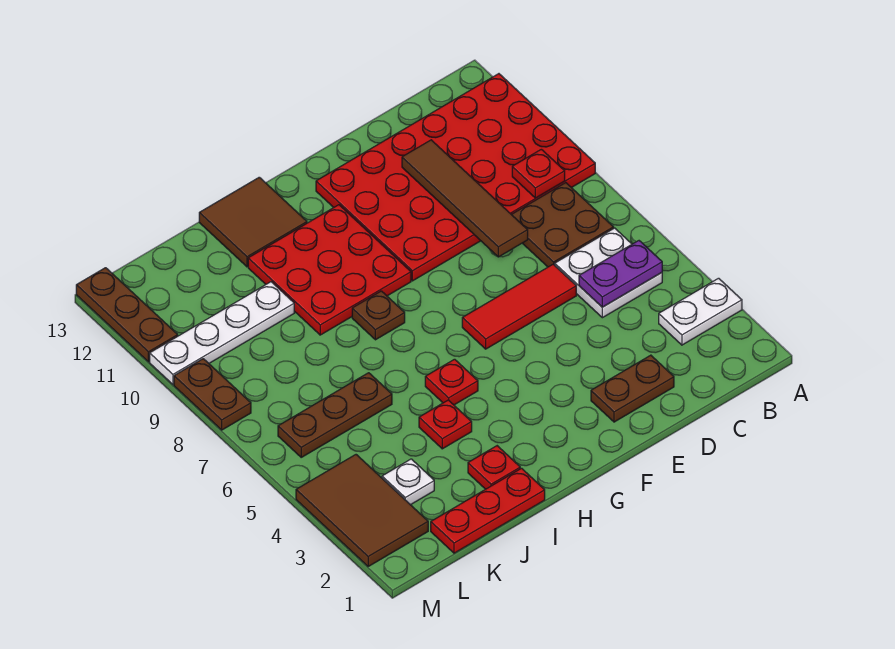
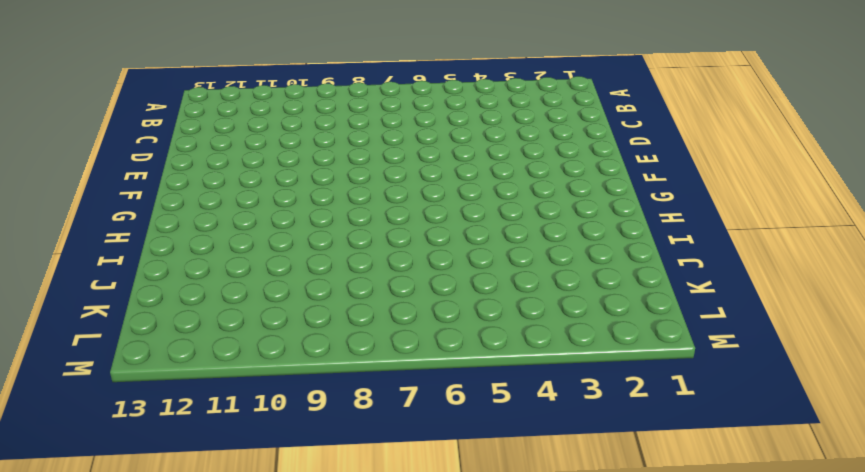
none -> white 1x2 plate [659,278,742,345]
none -> red 4x6 plate [316,74,595,281]
none -> white 2x2 plate [555,228,662,318]

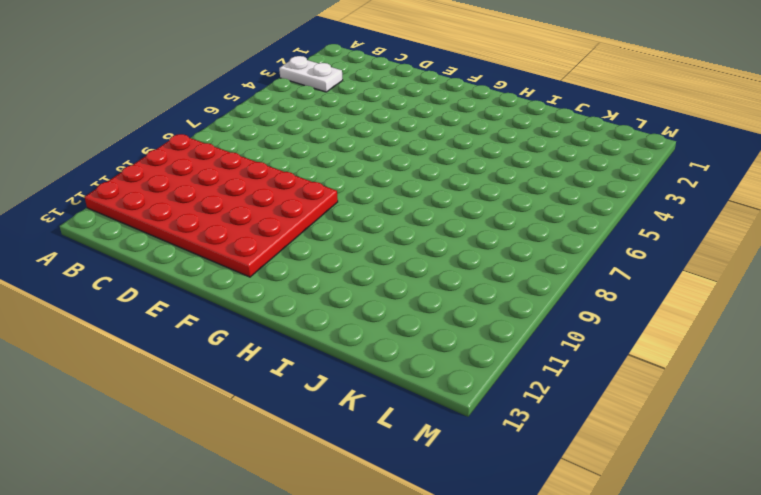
none -> white 2x2 plate [555,228,662,318]
none -> brown 2x2 plate [511,183,614,267]
none -> brown 1x2 plate [591,355,674,422]

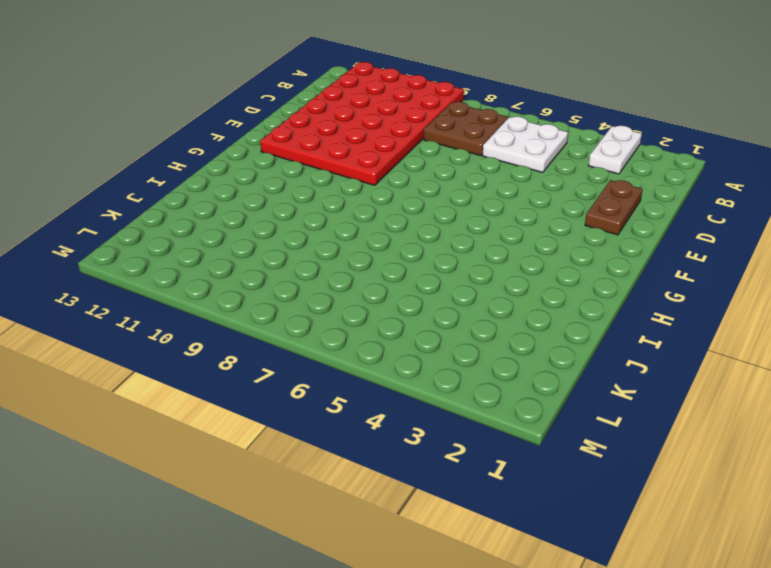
none -> red 1x3 tile [462,264,576,349]
none -> red 3x3 plate [248,205,411,335]
none -> red 1x1 plate [425,359,478,405]

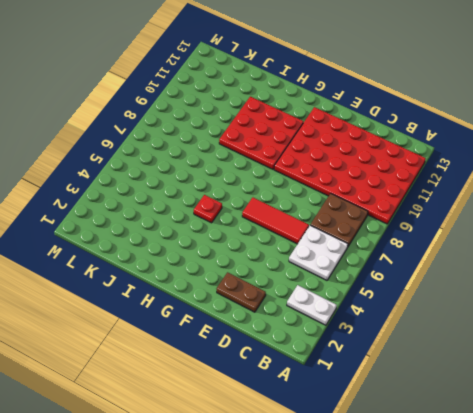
none -> brown 1x1 plate [352,291,405,340]
none -> brown 2x2 tile [199,177,307,267]
none -> red 1x3 plate [431,468,545,553]

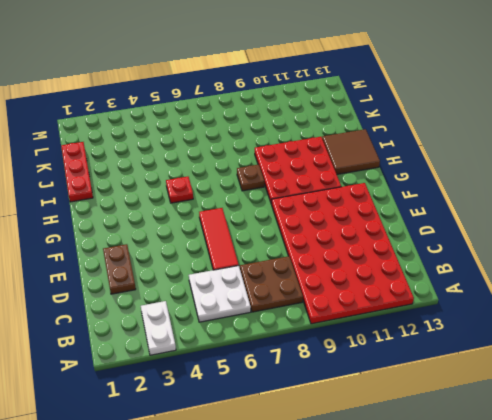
none -> red 1x1 plate [468,446,520,489]
none -> red 1x1 plate [419,400,472,449]
none -> brown 1x3 plate [278,373,392,457]

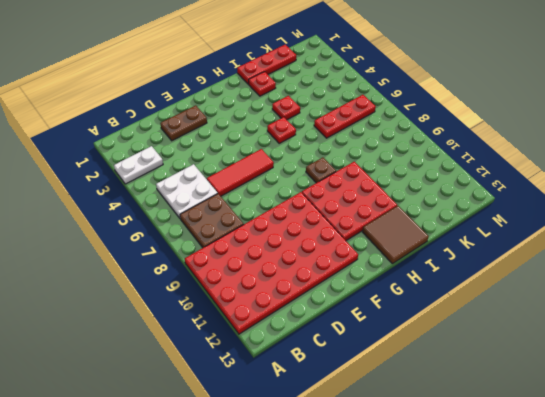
red 1x3 plate [314,95,376,138] -> brown 1x3 plate [278,373,392,457]
none -> white 1x4 plate [150,282,294,384]
none -> white 1x1 plate [382,459,434,505]
none -> brown 2x3 tile [296,455,428,566]

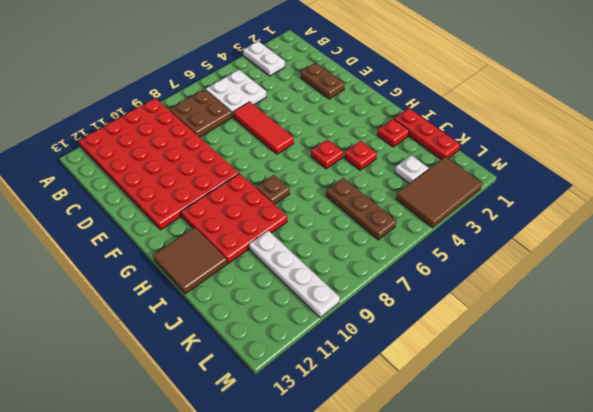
none -> brown 1x2 plate [174,359,251,430]
none -> brown 1x3 plate [76,268,178,362]
none -> purple 1x2 plate [579,241,662,307]

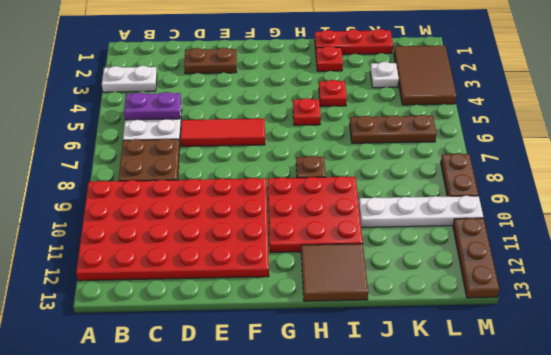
none -> red 1x1 plate [512,149,565,198]
none -> brown 1x4 tile [402,140,528,257]

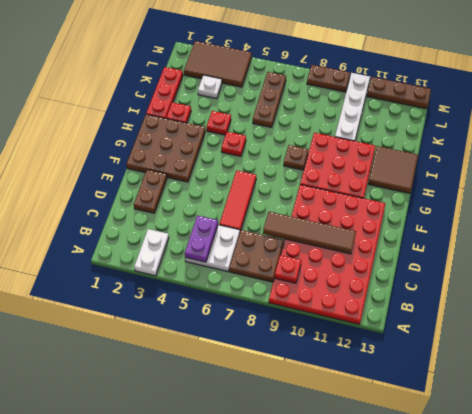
brown 3x3 plate [126,114,205,182] -> none

